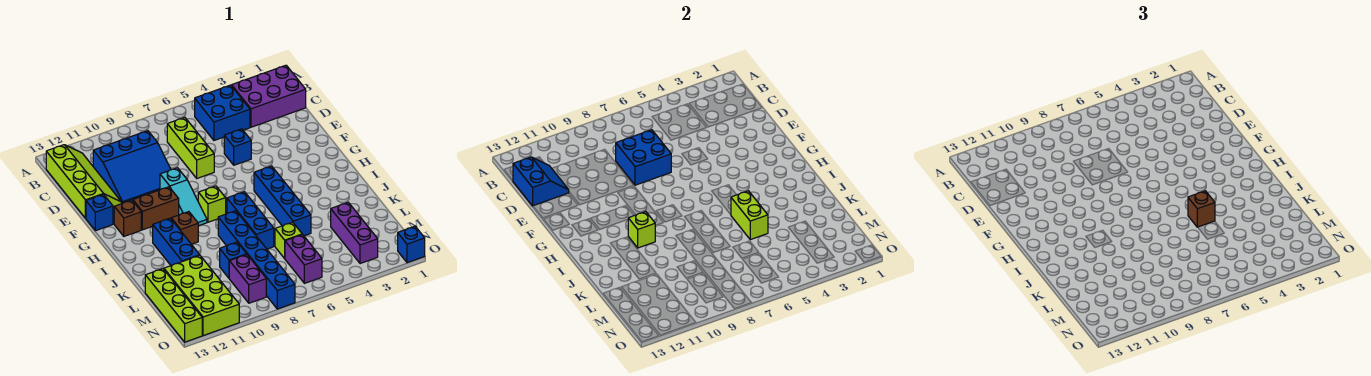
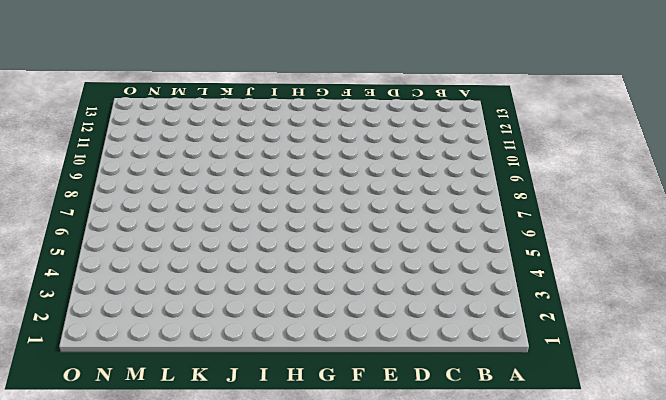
none -> purple 2x3 brick [232,65,306,127]
none -> blue 2x2 brick [195,85,250,140]
none -> lime 2x4 slope [46,145,122,218]

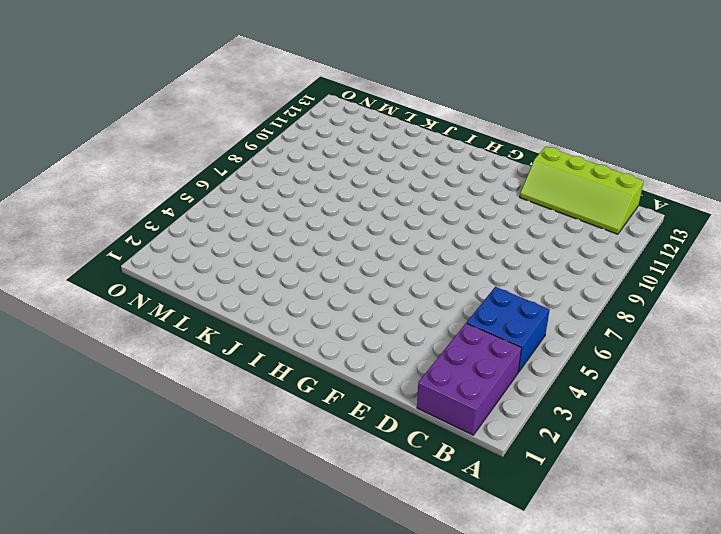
none -> lime 1x3 brick [167,117,214,178]
none -> blue 3x3 slope [93,131,171,203]
none -> blue 1x1 brick [224,129,251,165]

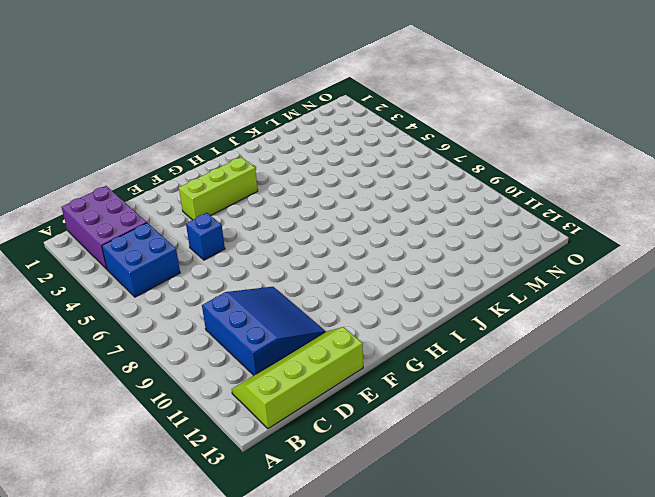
lime 1x3 brick [179,157,258,220] -> lime 1x3 brick moved to [167,117,214,178]
none -> cyan 1x3 slope [160,168,207,226]
none -> blue 1x1 brick [86,194,113,231]
none -> brown 1x2 brick [133,187,179,230]

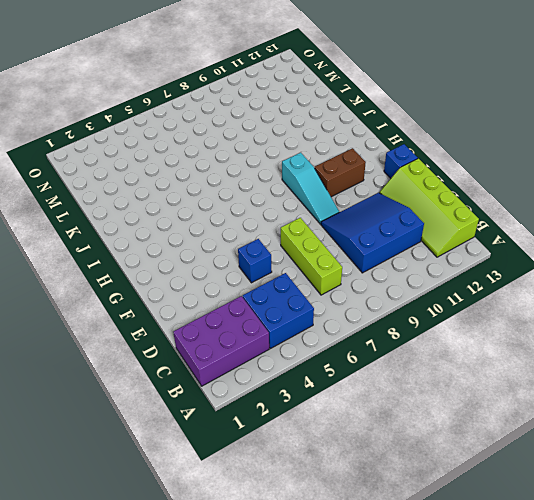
cyan 1x3 slope [282,153,339,224] -> cyan 1x3 slope turned to [160,168,207,226]
none -> brown 1x1 brick [114,200,141,236]
none -> blue 1x4 brick [254,166,311,236]
none -> lime 1x1 brick [198,186,226,222]

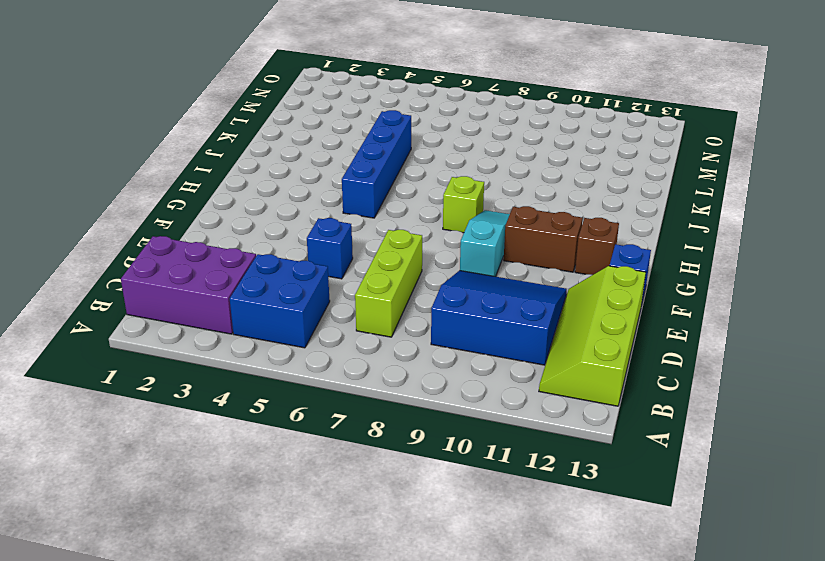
none -> blue 1x3 brick [227,192,274,249]
none -> brown 1x1 brick [171,212,198,244]
none -> blue 1x3 brick [153,218,199,265]

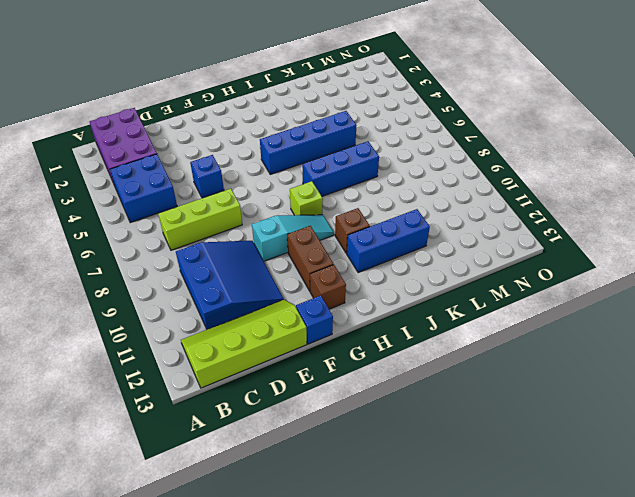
none -> blue 1x6 brick [218,211,295,309]
none -> purple 1x3 brick [331,202,378,264]
none -> lime 1x1 brick [275,222,302,258]

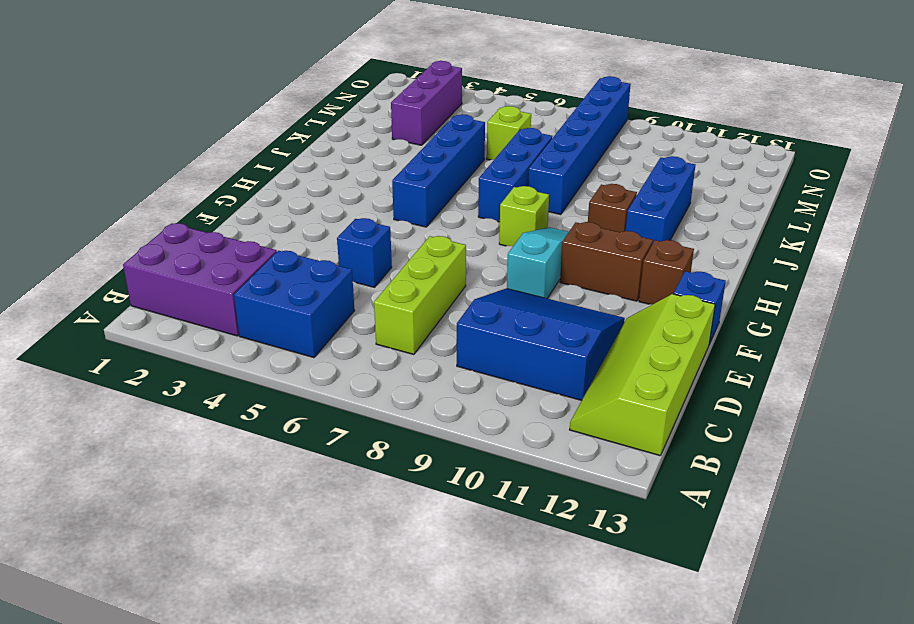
none -> blue 1x1 brick [220,242,247,278]
none -> lime 2x4 brick [164,255,239,336]
none -> lime 1x4 brick [145,269,202,342]

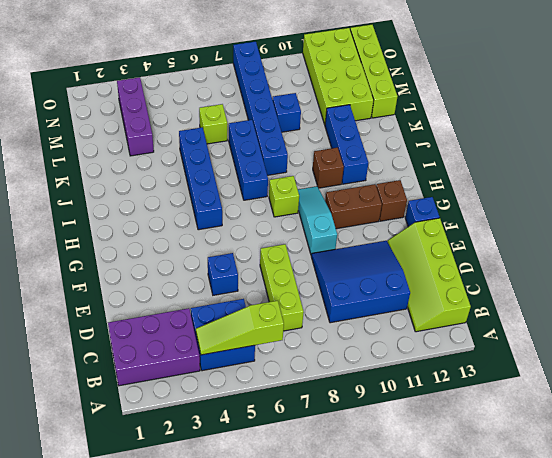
lime 1x3 slope [196,301,284,355] -> none
none -> purple 1x2 brick [285,235,322,283]
none -> purple 1x2 brick [229,255,266,303]
none -> blue 1x1 brick [398,226,425,263]

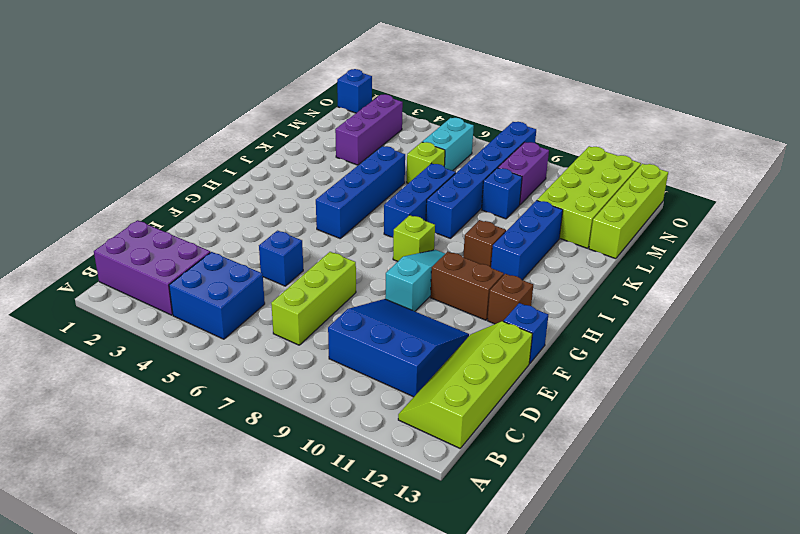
cyan 1x2 brick [422,118,474,171] -> purple 1x2 brick [285,235,322,283]
none -> blue 2x2 slope [513,157,569,206]
none -> blue 2x2 brick [616,130,671,185]
none -> lime 1x1 brick [628,212,655,248]

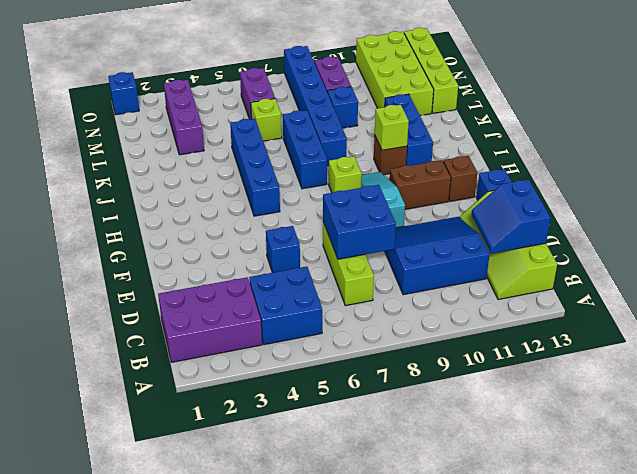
none -> lime 1x2 brick [731,191,768,240]
none -> brown 1x1 brick [1188,191,1215,227]

